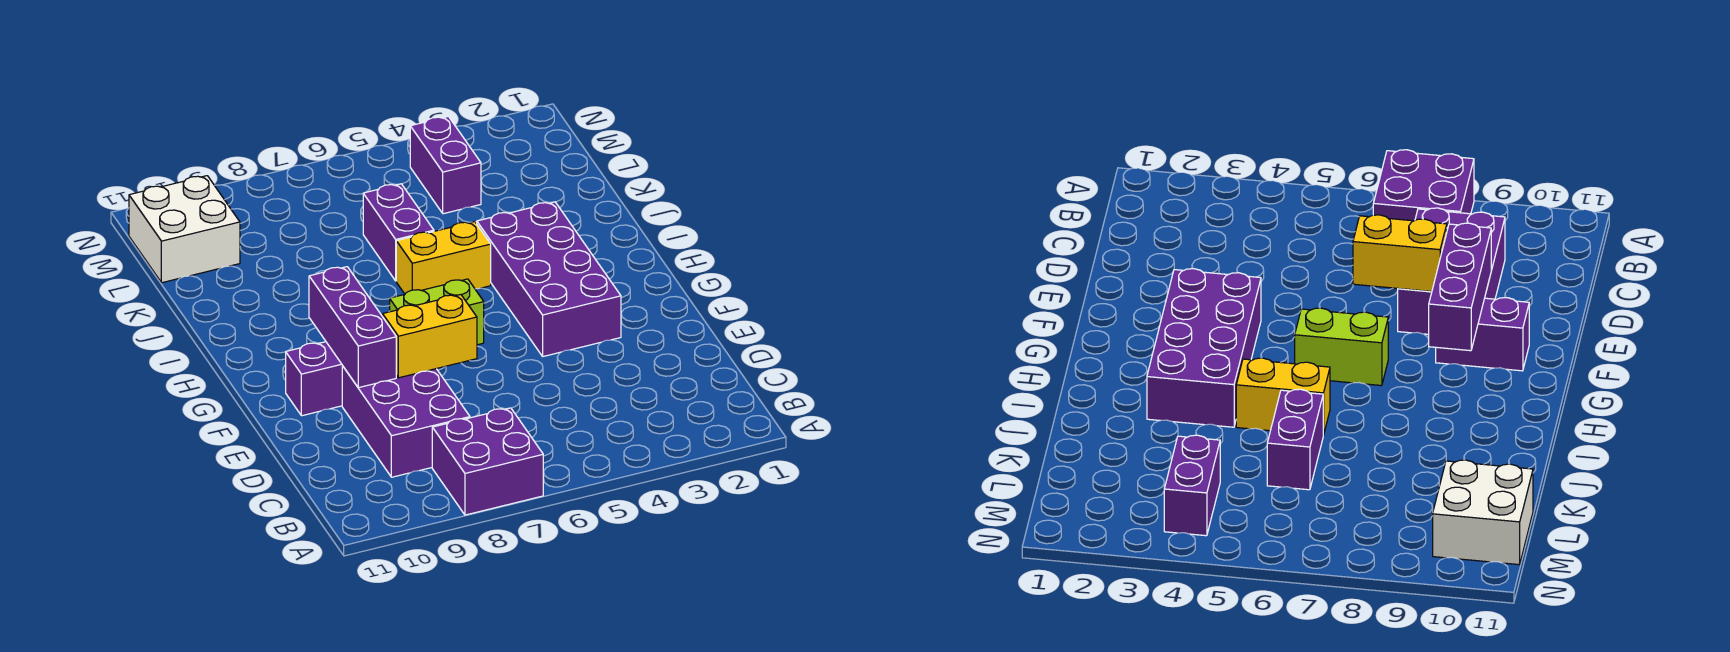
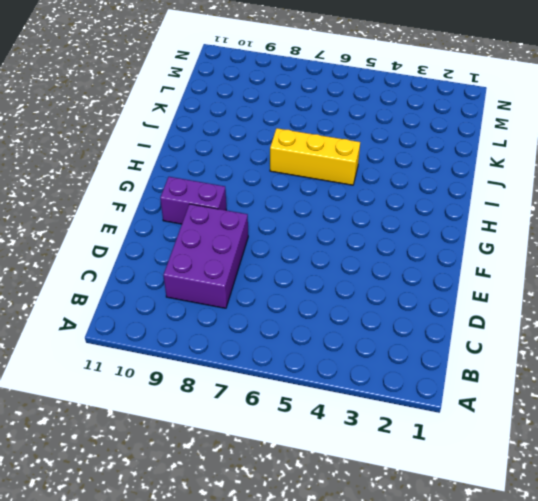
yellow 1x3 brick [270,128,360,185] -> yellow 1x2 brick [396,222,491,294]
none -> purple 2x2 brick [432,408,543,515]
none -> purple 2x4 brick [477,202,621,356]

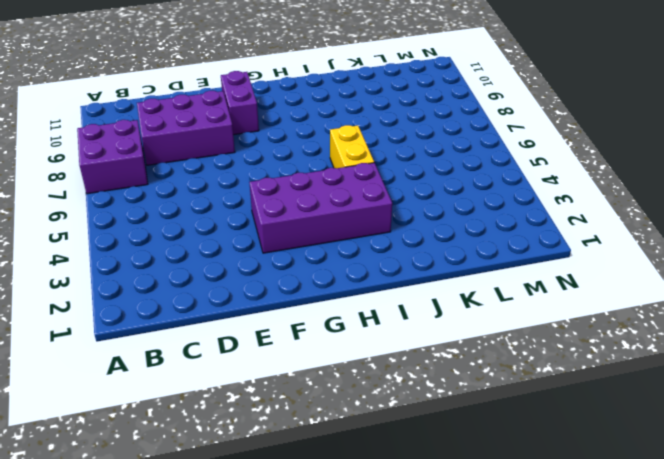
none -> lime 1x2 brick [390,279,484,345]
none -> purple 1x2 brick [363,184,434,281]

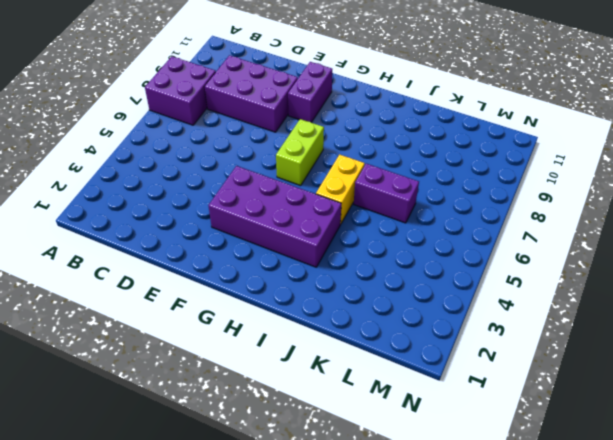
none -> purple 1x2 brick [410,116,481,214]
none -> white 2x2 brick [129,176,240,283]

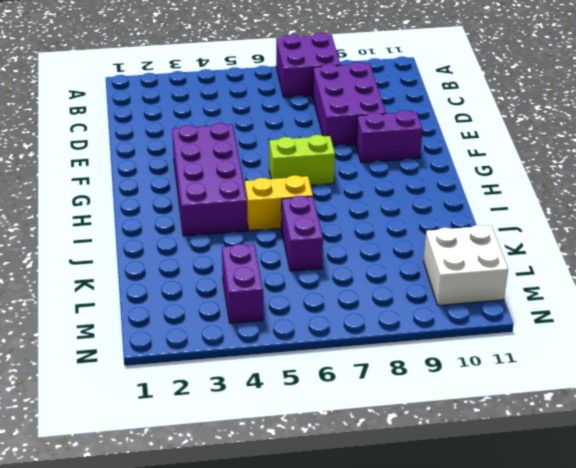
none -> yellow 1x2 brick [383,295,477,378]
none -> purple 1x3 brick [309,267,396,388]

